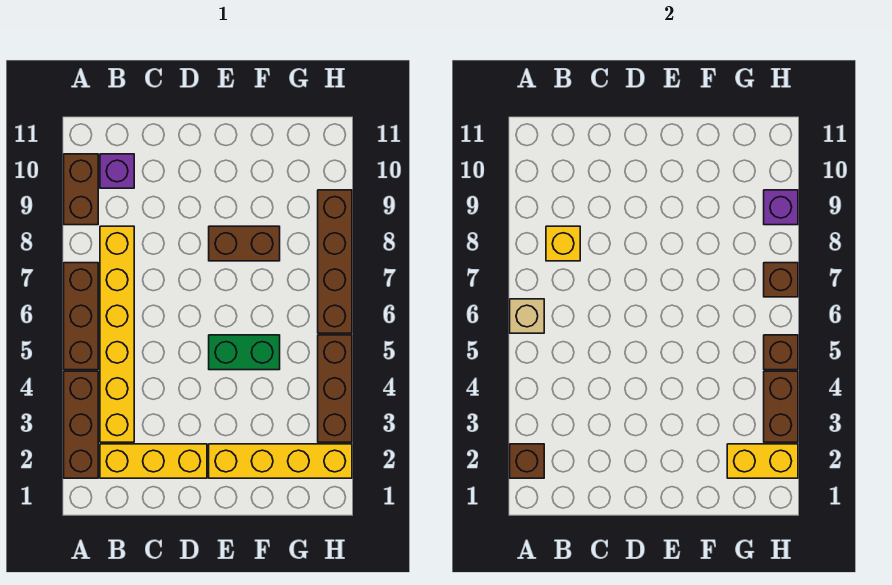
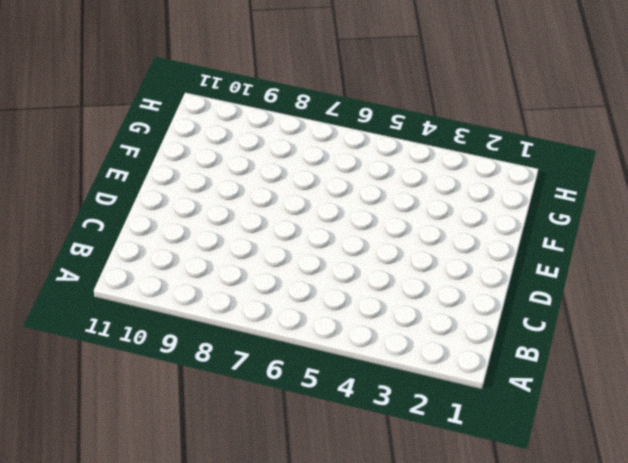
none -> brown 1x3 brick [64,371,98,478]
none -> brown 1x3 brick [64,263,98,370]
none -> brown 1x2 brick [64,154,98,225]

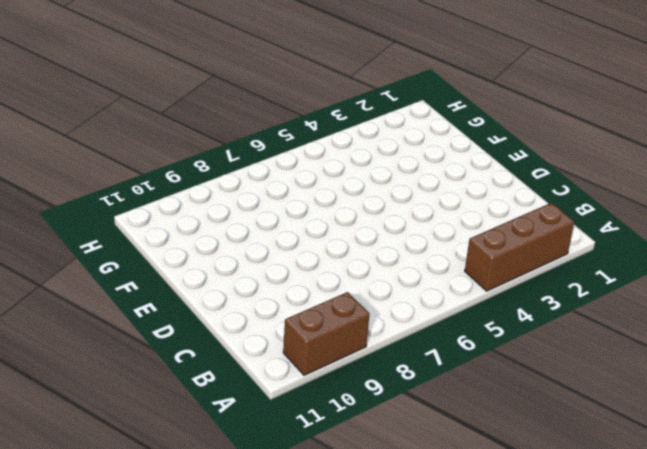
none -> brown 1x3 brick [64,263,98,370]
none -> yellow 1x3 brick [100,444,207,478]
none -> yellow 1x6 brick [100,226,134,442]

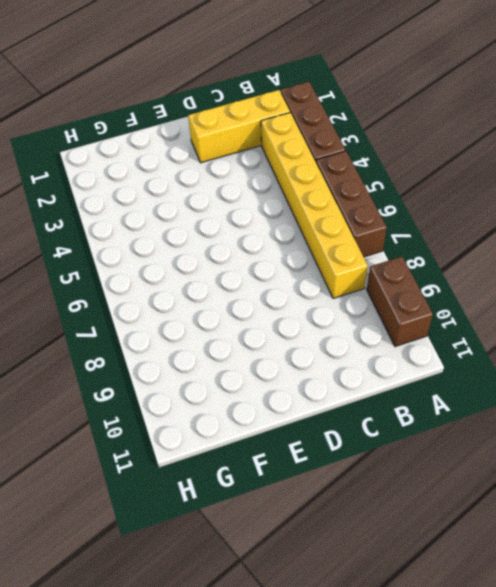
none -> purple 1x1 brick [100,154,134,188]
none -> yellow 1x4 brick [209,444,352,478]
none -> green 1x2 brick [209,335,280,370]

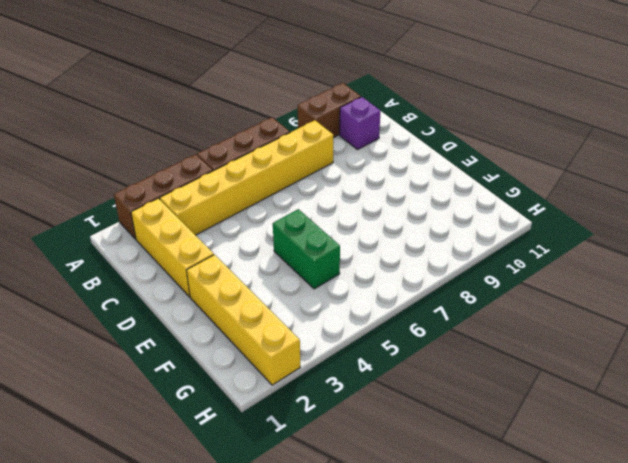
none -> brown 1x2 brick [209,226,280,261]
none -> brown 1x3 brick [318,335,352,442]
none -> brown 1x4 brick [318,190,352,333]

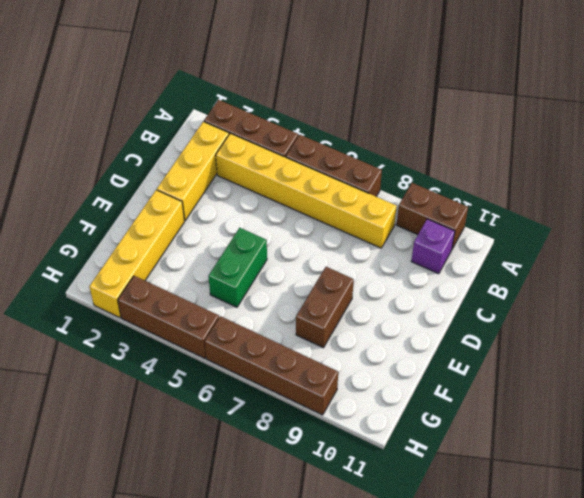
none -> brown 1x1 brick [510,444,544,478]
none -> tan 1x1 brick [510,299,544,333]
none -> yellow 1x1 brick [546,226,580,261]

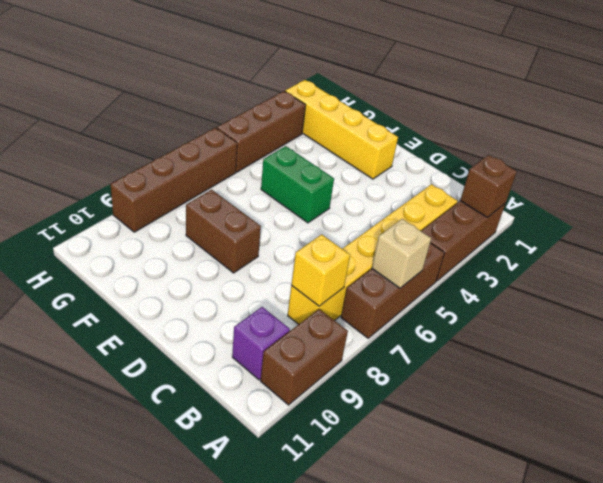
none -> yellow 1x3 brick [100,444,207,478]
none -> yellow 1x2 brick [727,444,798,478]
none -> brown 1x2 brick [764,371,798,442]

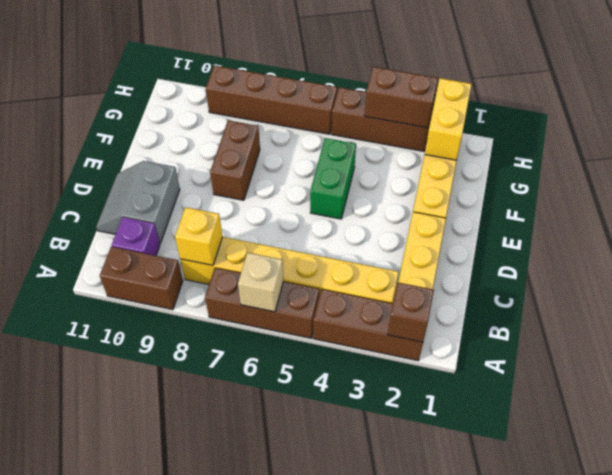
grey 2x2 slope [96,161,180,243] -> none
none -> brown 1x1 brick [764,335,798,370]
none -> brown 1x1 brick [764,263,798,297]
none -> purple 1x1 brick [764,190,798,225]

